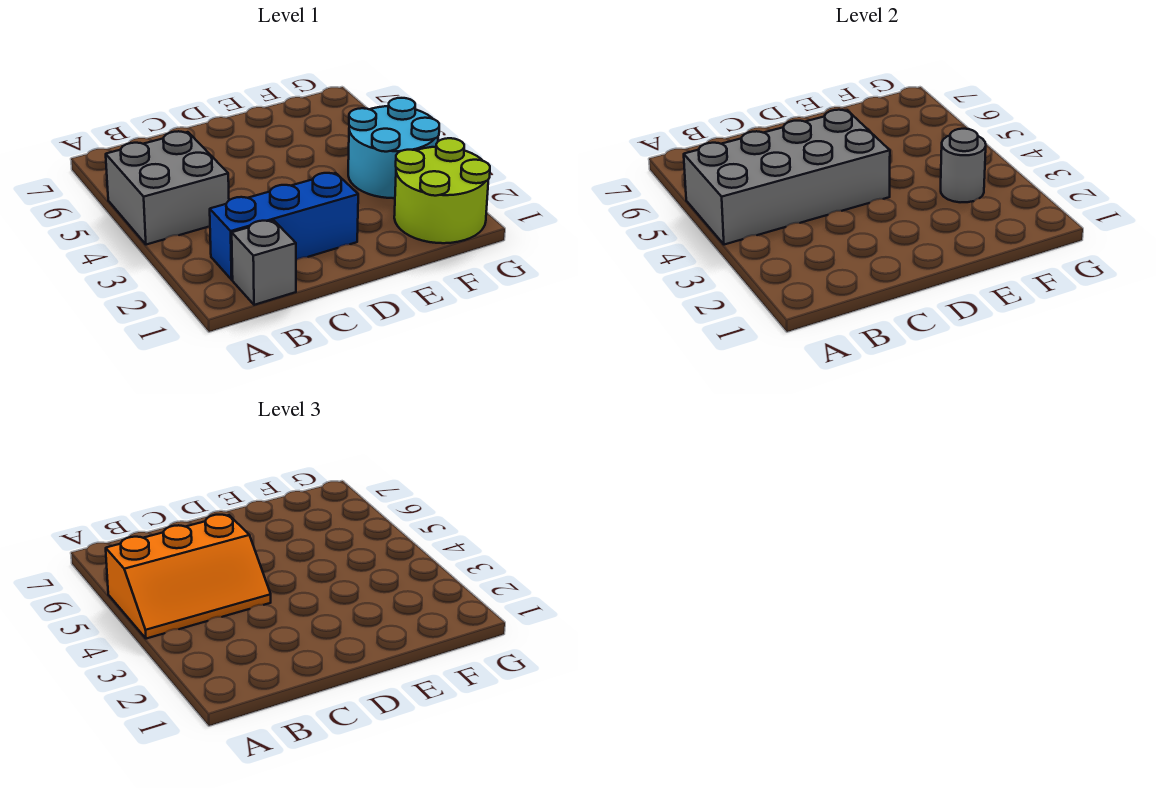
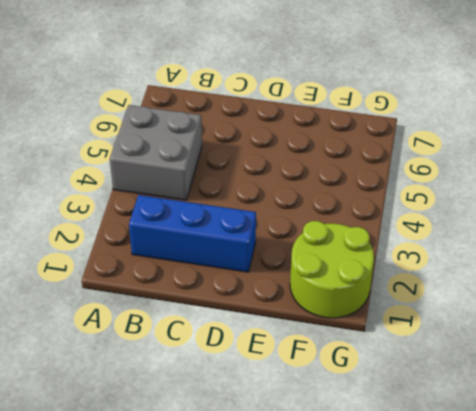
none -> grey 1x1 brick [232,220,296,305]
none -> cyan 2x2 round brick [348,98,439,198]

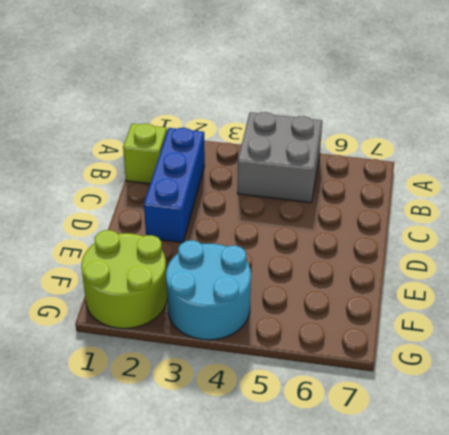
lime 1x1 brick [123,124,167,184] -> grey 1x1 brick [232,220,296,305]
none -> grey 2x4 brick [684,110,890,245]
none -> grey 1x1 round brick [941,129,986,202]

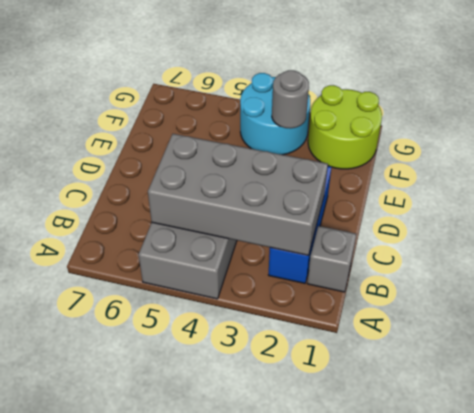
grey 2x4 brick [148,134,328,255] -> grey 2x4 brick turned to [684,110,890,245]
none -> orange 2x3 slope [106,515,271,639]

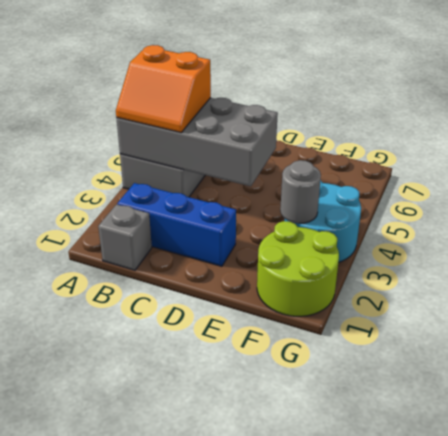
orange 2x2 slope [116,45,211,132] -> orange 2x3 slope [106,515,271,639]

